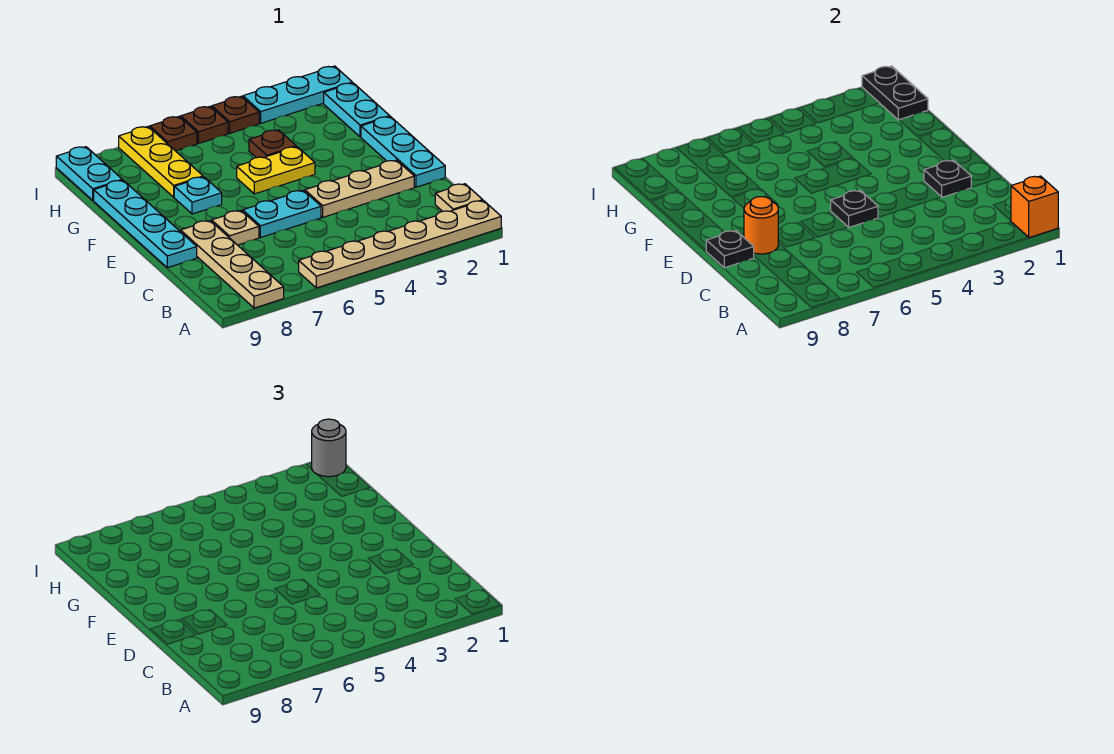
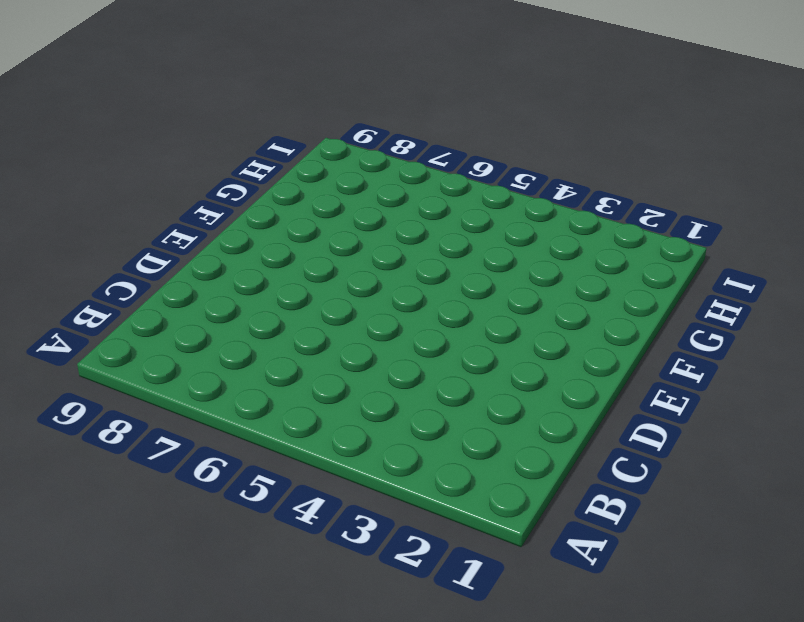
none -> tan 1x6 plate [299,201,501,288]
none -> tan 1x4 plate [181,221,284,308]
none -> tan 1x1 plate [435,184,483,211]

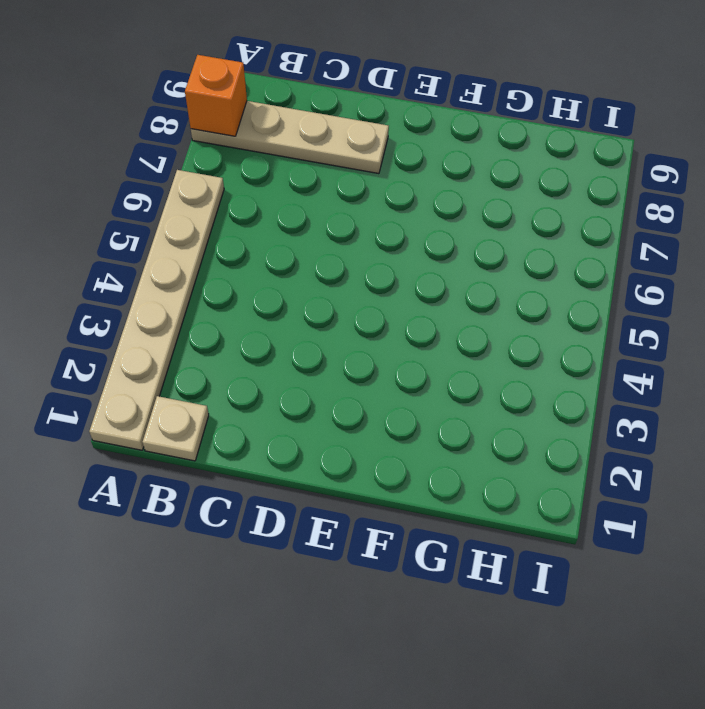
orange 1x1 brick [185,55,247,136] -> orange 1x1 brick moved to [1011,176,1058,238]
none -> cyan 1x3 plate [361,117,445,187]
none -> tan 1x3 plate [305,160,414,217]
none -> cyan 1x2 plate [243,190,321,238]

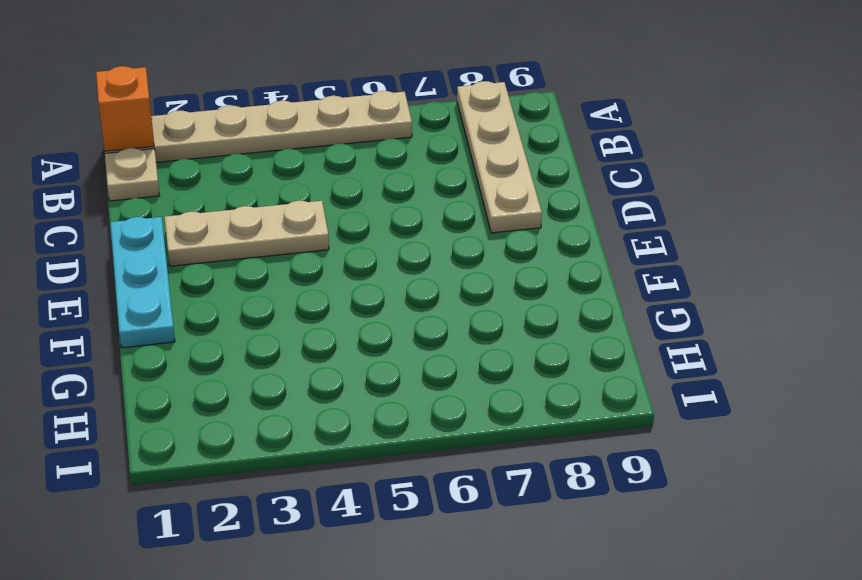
none -> cyan 1x2 plate [243,190,321,238]
none -> tan 1x1 plate [212,211,259,245]
none -> cyan 1x4 plate [94,180,197,268]

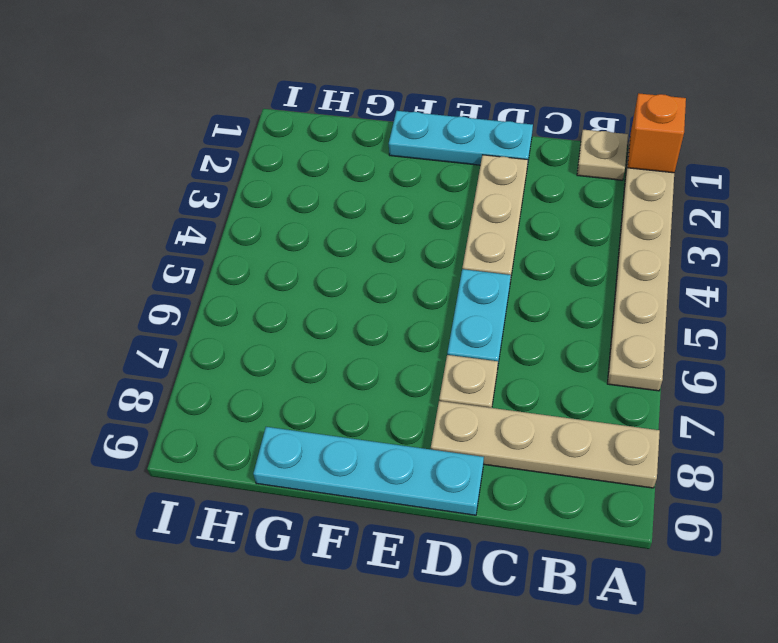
none -> yellow 1x2 plate [237,147,315,194]
none -> cyan 1x1 plate [174,177,222,214]
none -> cyan 1x2 plate [324,83,390,137]

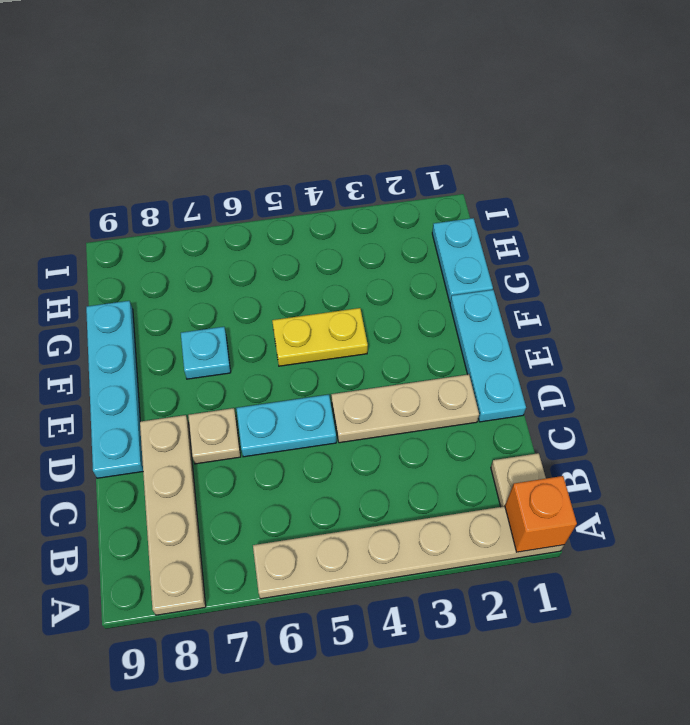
none -> brown 1x1 plate [249,130,296,158]
none -> yellow 1x3 plate [119,127,203,197]
none -> cyan 1x2 plate [56,147,122,200]

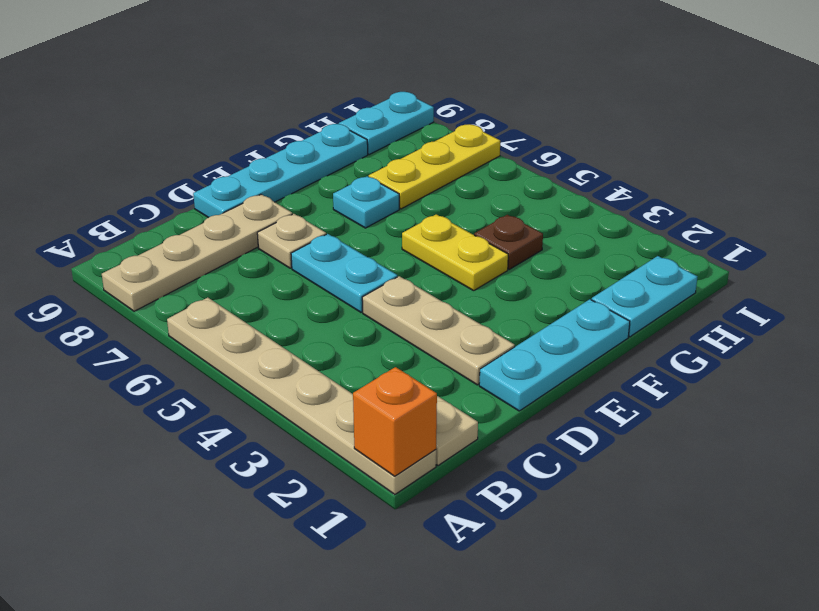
none -> cyan 1x3 plate [243,66,352,123]
none -> brown 1x1 plate [212,96,259,133]
none -> brown 1x1 plate [181,106,228,144]

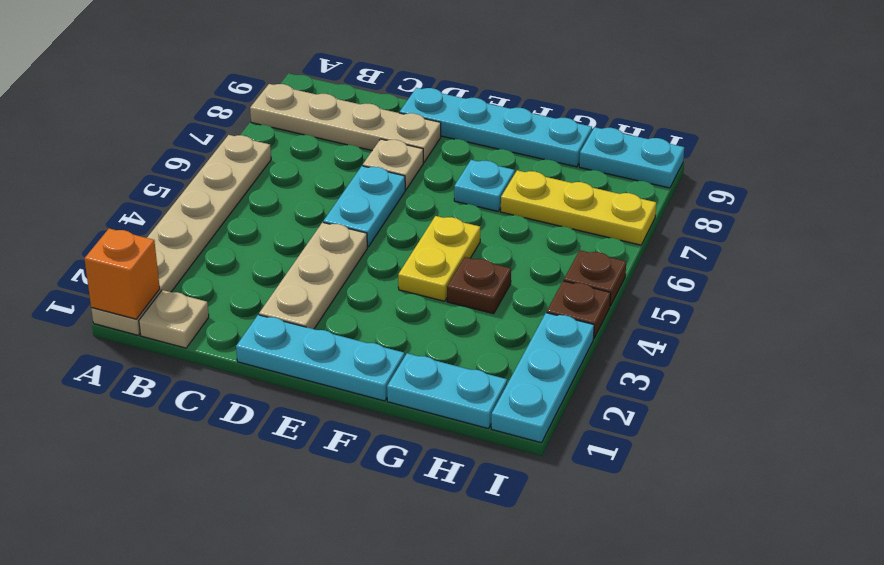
none -> brown 1x1 plate [150,117,197,151]
none -> black 1x1 plate [924,160,971,197]
none -> black 1x1 plate [831,190,878,227]

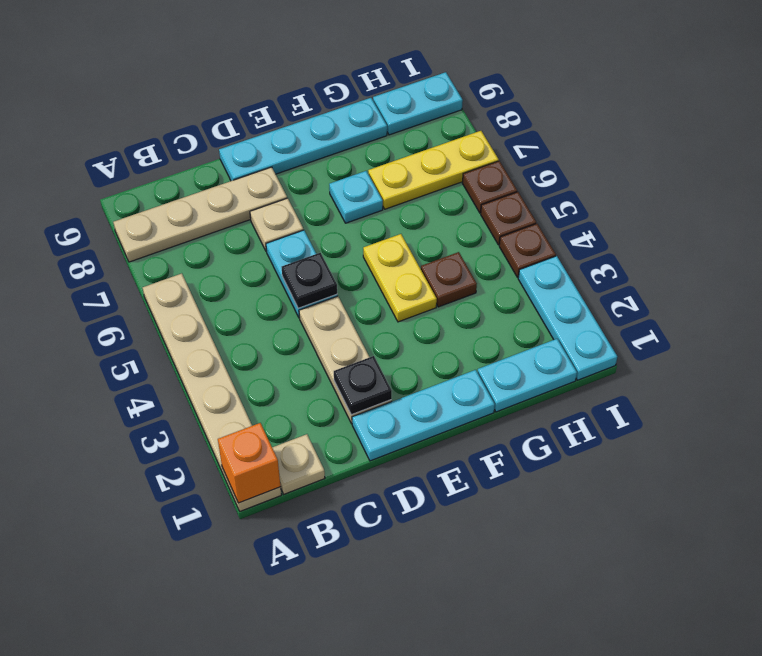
none -> orange 1x1 round brick [744,197,778,254]
none -> black 1x1 plate [706,231,754,268]
none -> black 1x2 plate [862,66,928,120]

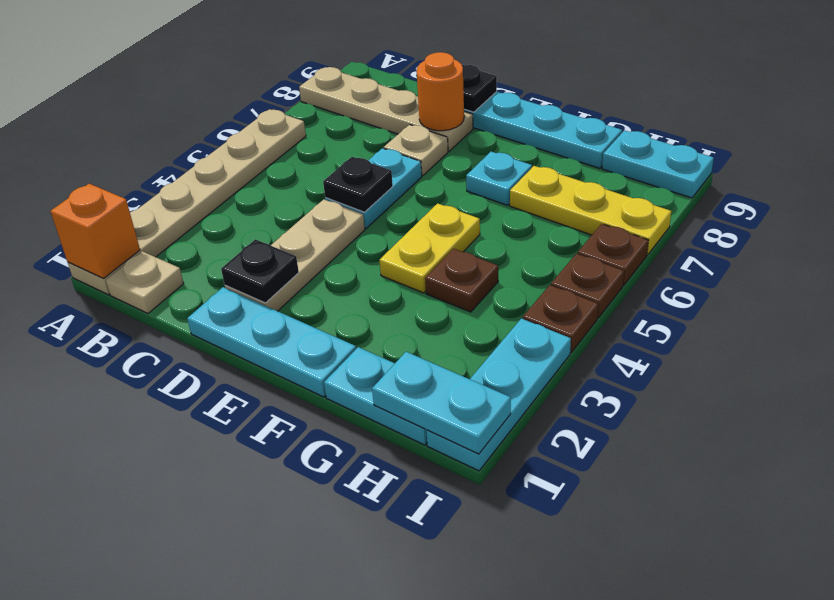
cyan 1x2 plate [372,352,511,454] -> black 1x2 plate [862,66,928,120]
none -> grey 1x1 round brick [312,419,346,477]

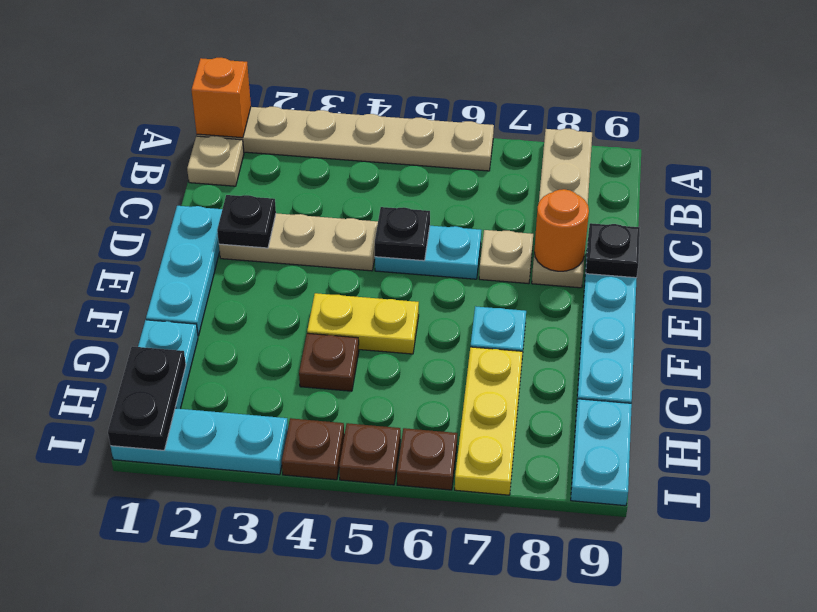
none -> grey 1x1 round brick [312,419,346,477]

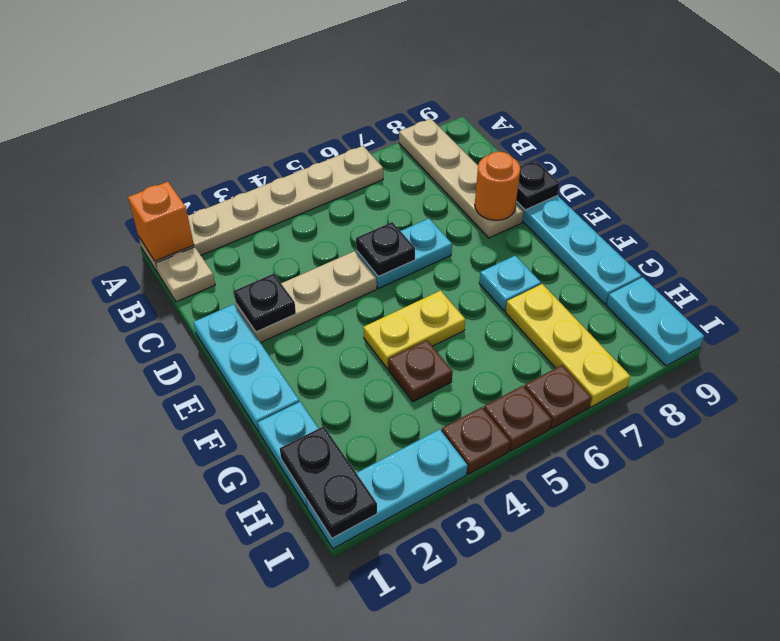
none -> tan 1x1 plate [212,211,259,245]
none -> grey 1x1 round brick [312,419,346,477]

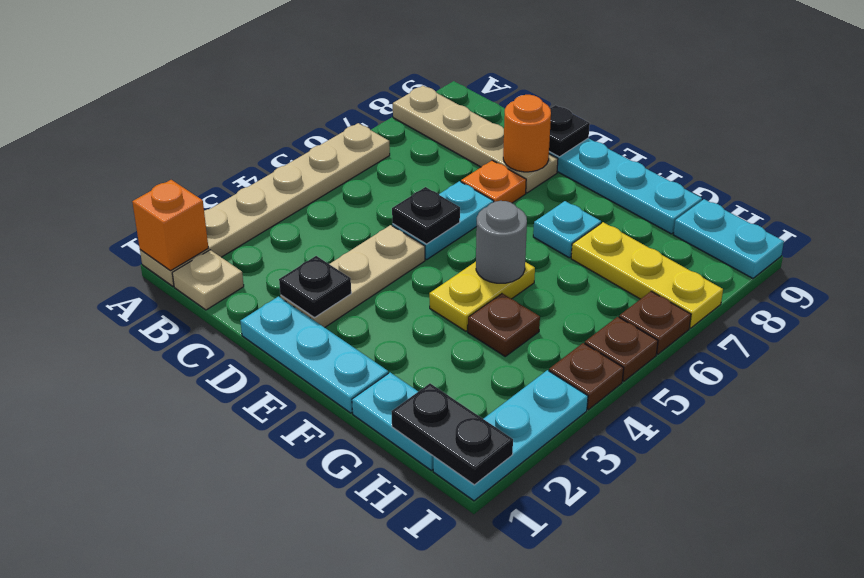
orange 1x1 plate [461,160,526,203] -> tan 1x1 plate [212,211,259,245]
grey 1x1 round brick [476,201,527,283] -> grey 1x1 round brick moved to [312,419,346,477]

